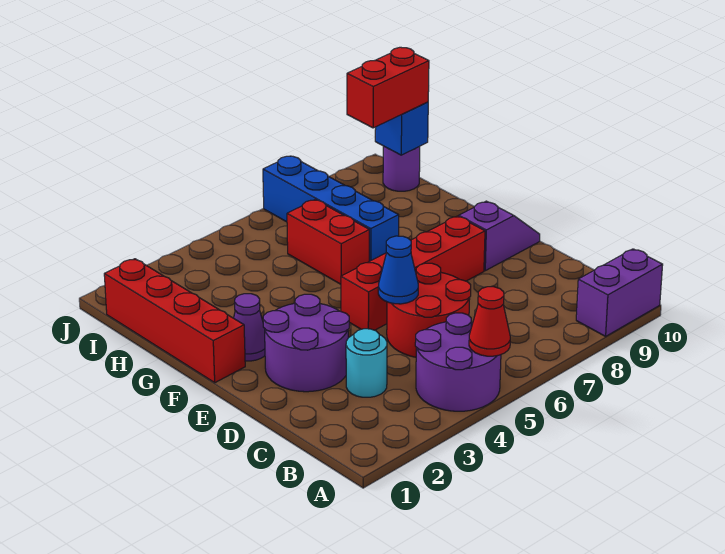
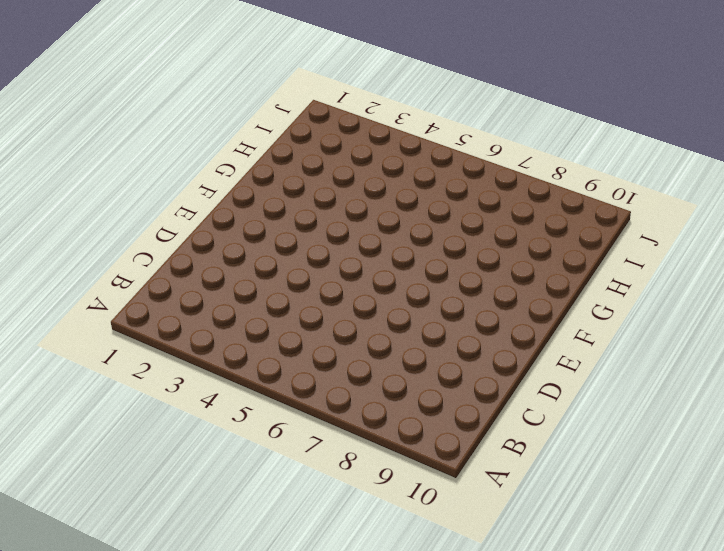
none -> purple 2x2 round brick [415,313,501,411]
none -> purple 1x2 brick [576,249,663,336]
none -> cyan 1x1 round brick [346,329,387,397]

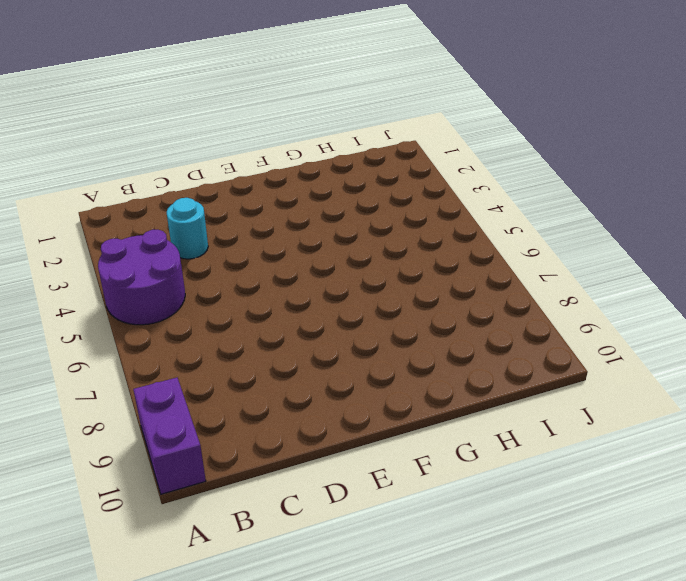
none -> red 2x2 round brick [387,263,471,357]
none -> purple 2x2 round brick [263,294,349,392]
none -> red 1x4 brick [341,216,485,330]

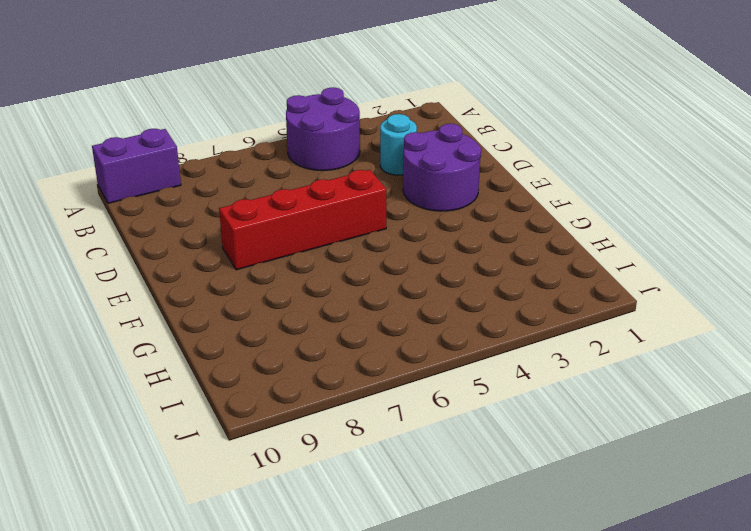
none -> red 2x2 round brick [387,263,471,357]
none -> purple 1x2 slope [459,201,540,271]
none -> red 1x4 brick [104,259,245,383]

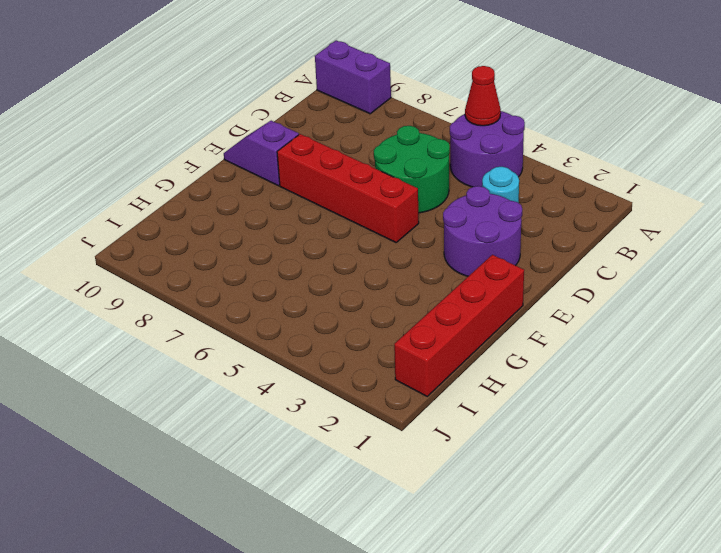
green 2x2 round brick [374,126,450,213] -> red 2x2 round brick [387,263,471,357]
none -> purple 1x1 cone [234,294,265,361]
none -> red 1x2 brick [287,200,369,284]
none -> blue 1x4 brick [263,156,399,261]

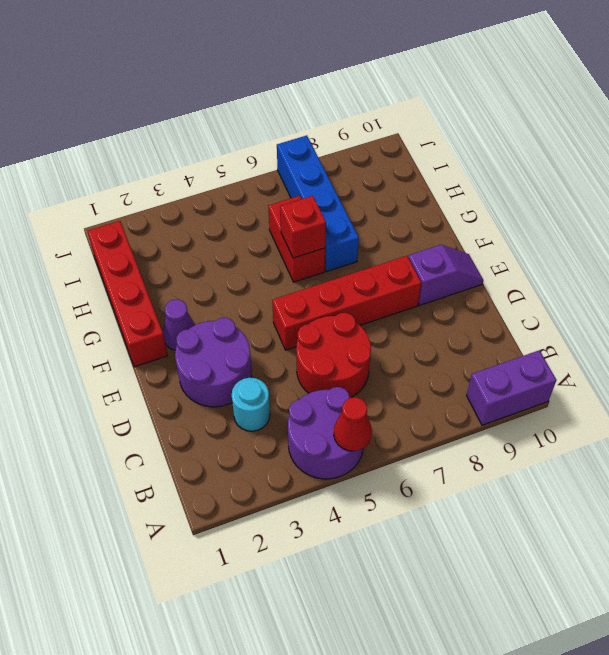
red 1x1 brick [280,196,326,258] -> none
none -> purple 1x1 round brick [383,146,420,191]
none -> blue 1x1 cone [378,236,418,304]
none -> blue 1x1 brick [375,102,428,155]

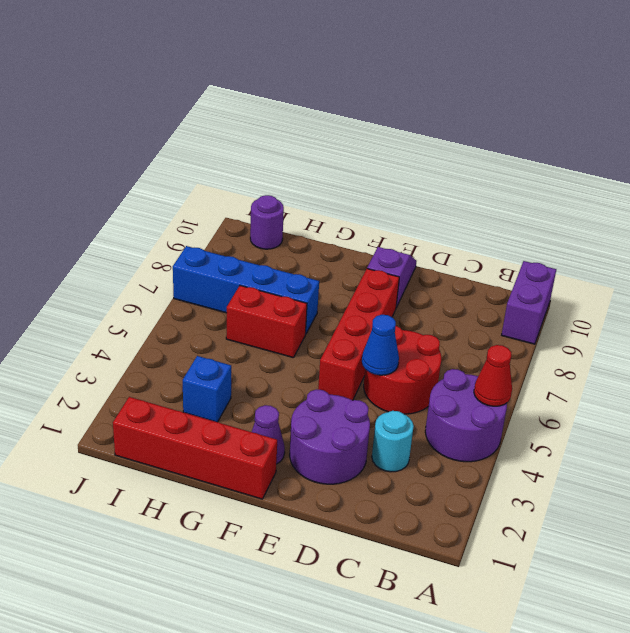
blue 1x1 brick [183,356,231,422] -> blue 1x1 brick moved to [375,102,428,155]
none -> red 1x2 brick [347,47,429,128]

